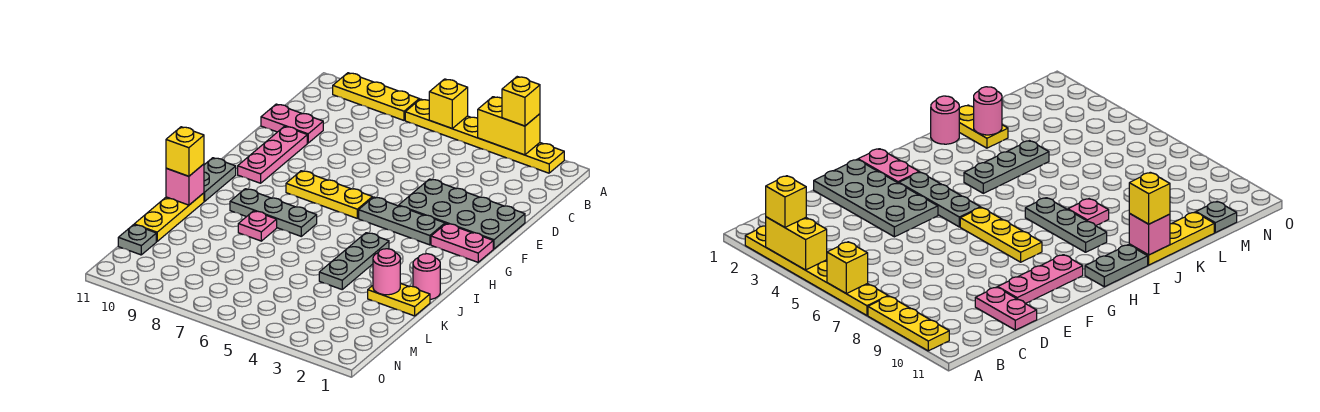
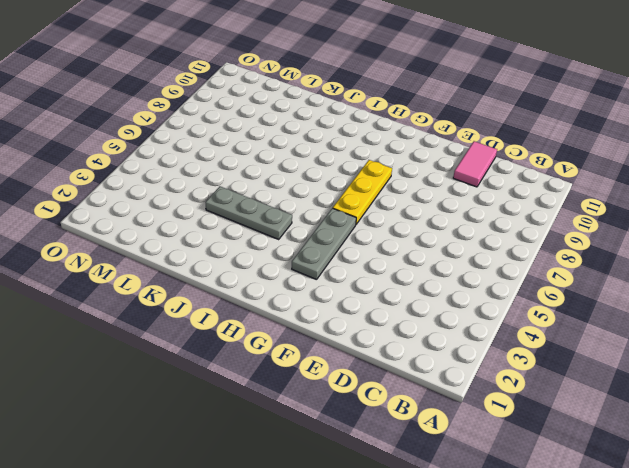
pink 1x2 tile [453,141,497,187] -> pink 1x2 plate [261,104,323,143]
none -> yellow 1x6 plate [405,99,564,173]
none -> yellow 1x3 plate [333,73,419,120]
none -> grey 2x4 plate [399,179,525,249]

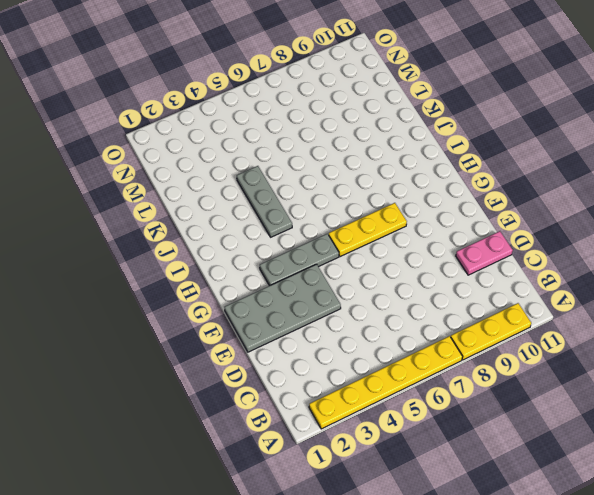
none -> pink 1x3 plate [238,126,307,183]
none -> pink 1x2 plate [431,223,493,262]
none -> grey 1x2 plate [204,158,236,201]

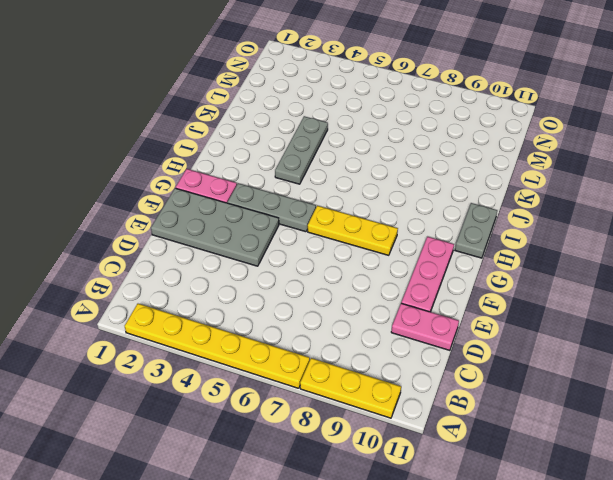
none -> grey 1x3 plate [230,189,317,236]
none -> pink 1x1 round brick [413,254,440,299]
none -> pink 1x1 plate [238,211,277,241]

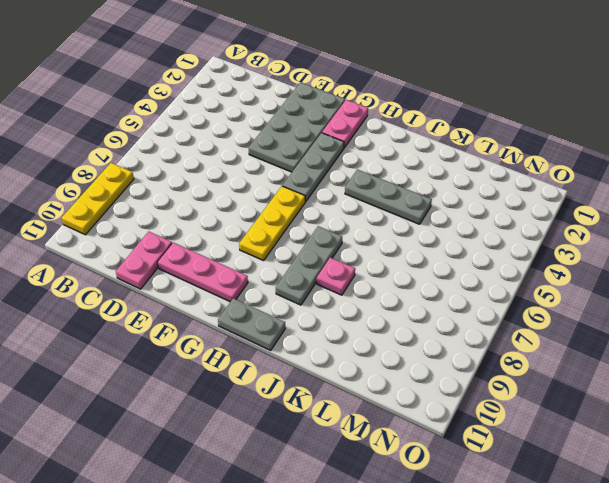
none -> yellow 1x6 plate [405,99,564,173]
none -> pink 1x1 round brick [413,254,440,299]
none -> yellow 1x3 plate [134,193,204,241]

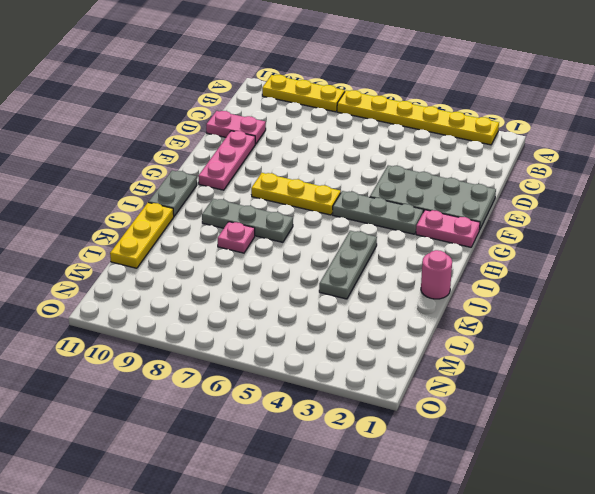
none -> yellow 1x2 plate [368,283,430,316]
none -> grey 1x1 plate [118,225,156,255]
none -> yellow 1x2 brick [478,97,540,155]

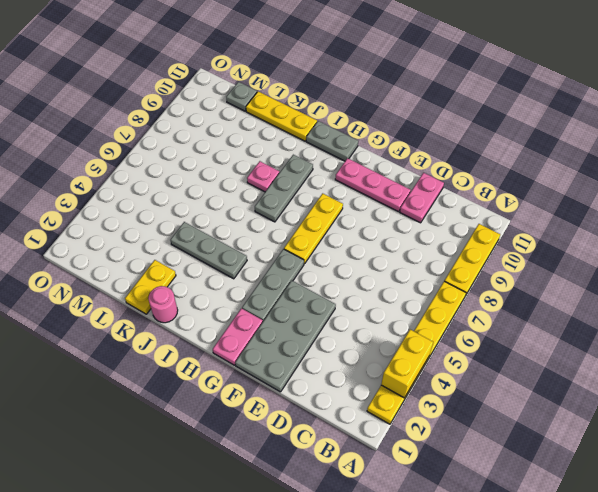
none -> yellow 1x1 brick [429,79,468,128]
none -> pink 1x1 brick [166,164,204,205]
none -> pink 1x1 round brick [373,249,400,295]

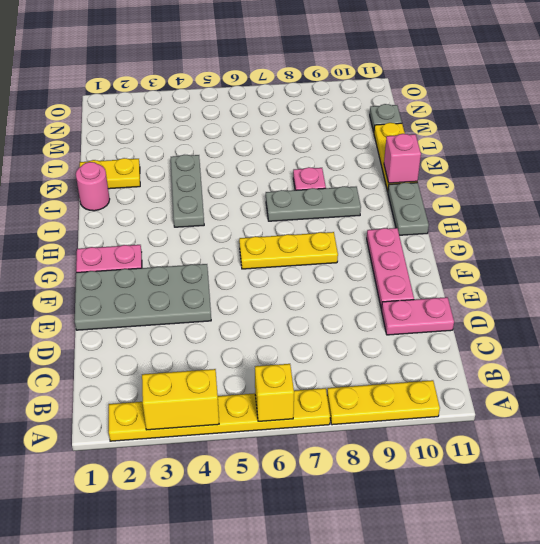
none -> grey 1x3 plate [359,197,445,245]
none -> pink 1x1 round brick [373,249,400,295]
none -> yellow 1x1 brick [502,77,540,126]

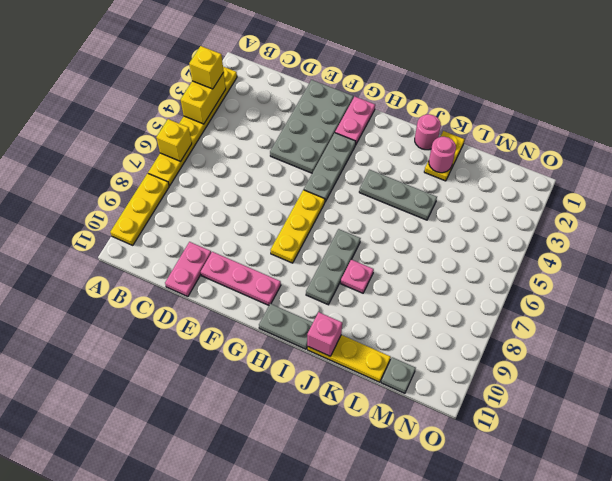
none -> yellow 1x1 brick [166,127,204,176]

